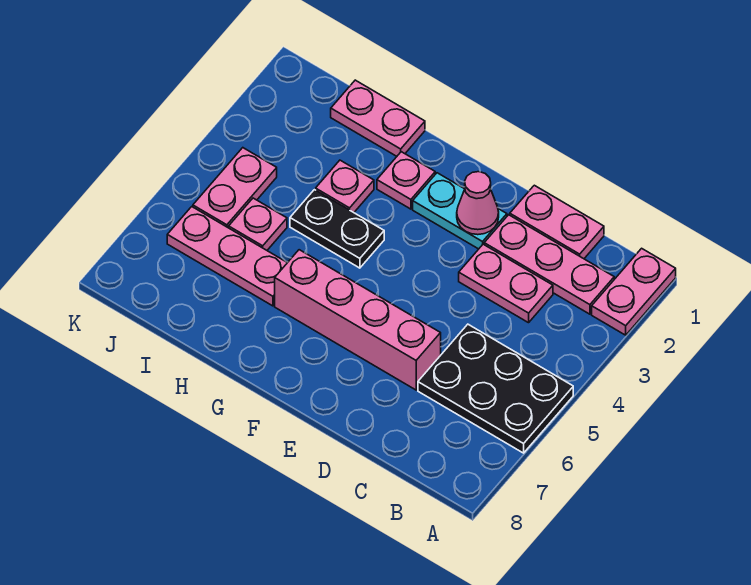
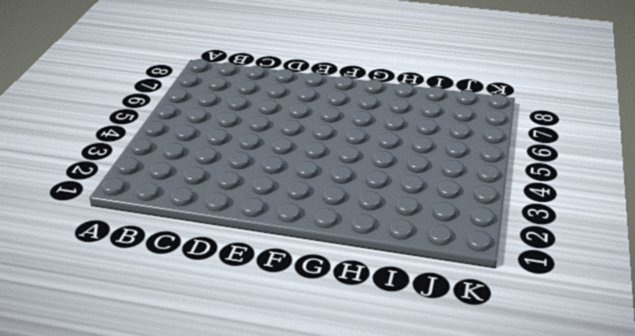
none -> pink 1x2 plate [592,248,676,335]
none -> black 2x3 plate [418,324,573,453]
none -> pink 1x3 plate [484,215,614,314]

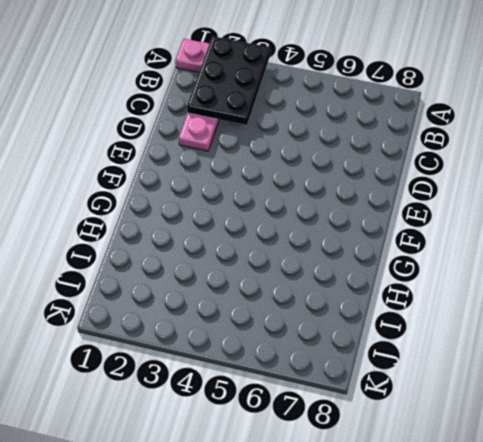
black 2x3 plate [187,36,270,125] -> black 2x3 plate moved to [418,324,573,453]
none -> pink 1x2 plate [510,185,604,259]
none -> pink 1x2 plate [459,244,553,323]
none -> pink 1x4 brick [275,250,441,390]

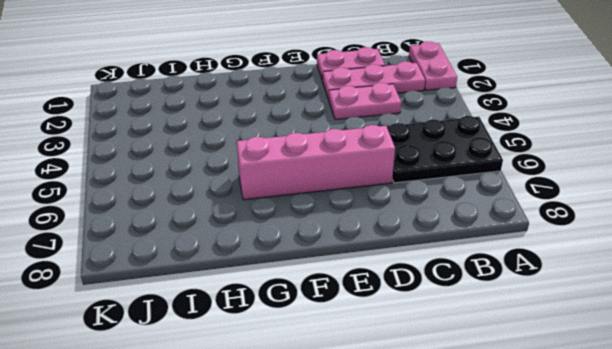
none -> cyan 1x2 plate [413,173,507,249]
none -> pink 1x1 plate [377,152,435,209]
none -> black 1x2 plate [290,190,384,268]

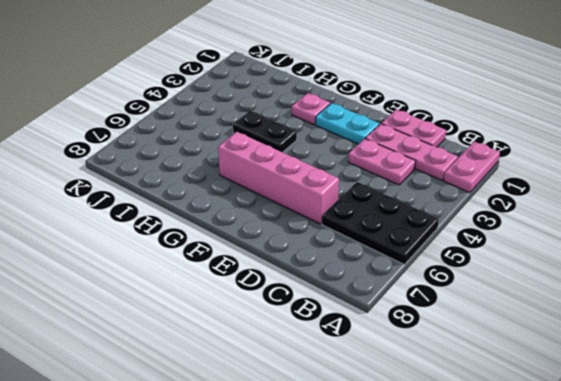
none -> pink 1x2 plate [331,80,425,156]
none -> pink 1x1 plate [316,160,374,212]
none -> pink 1x3 plate [167,207,287,306]

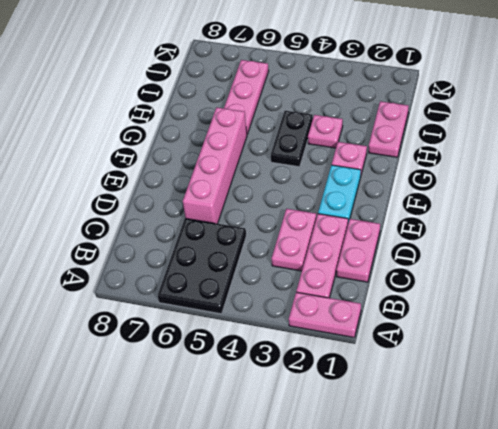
none -> pink 1x1 plate [229,198,287,250]
none -> pink 1x2 plate [193,148,277,228]
none -> pink 1x1 cone [457,172,499,235]

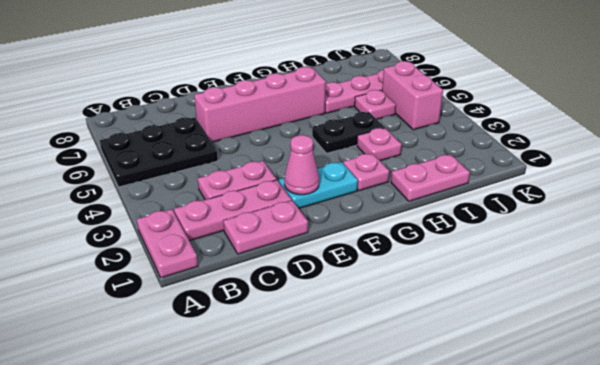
pink 1x2 brick [382,61,443,130] -> pink 1x2 plate [193,148,277,228]

